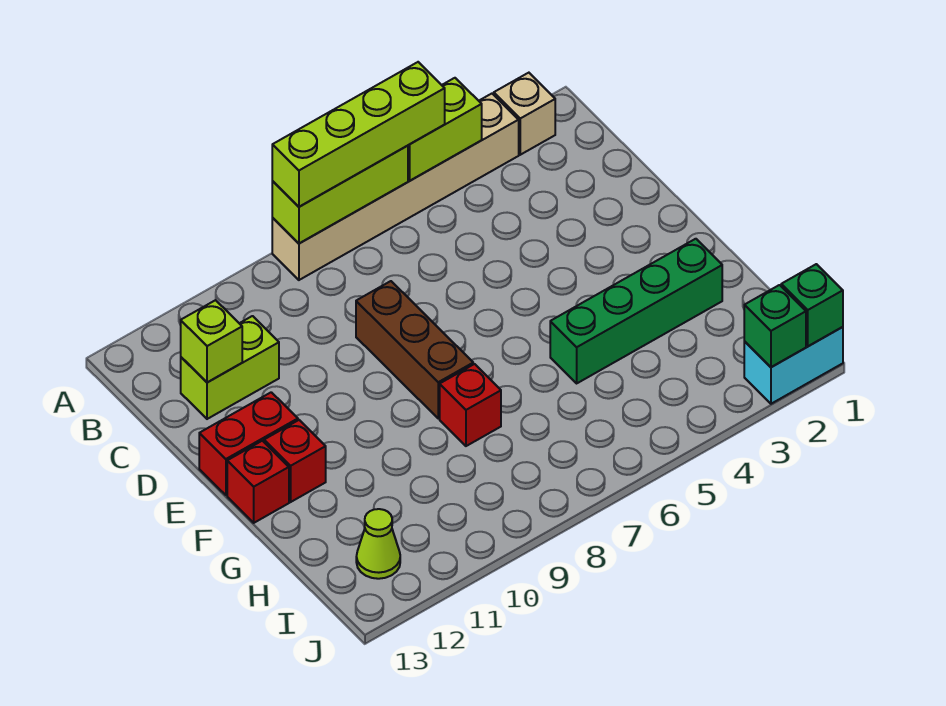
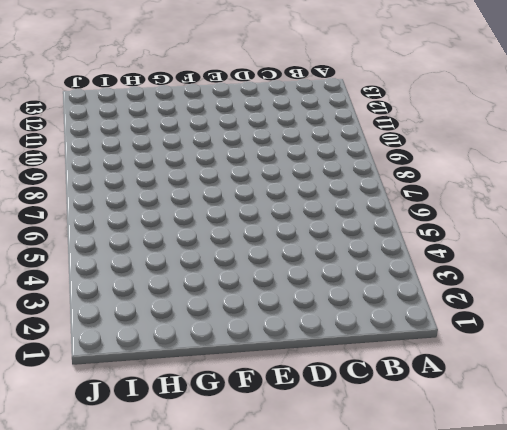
none -> tan 1x1 brick [494,73,555,155]
none -> tan 1x6 brick [272,94,519,280]
none -> lime 1x2 brick [181,316,279,419]

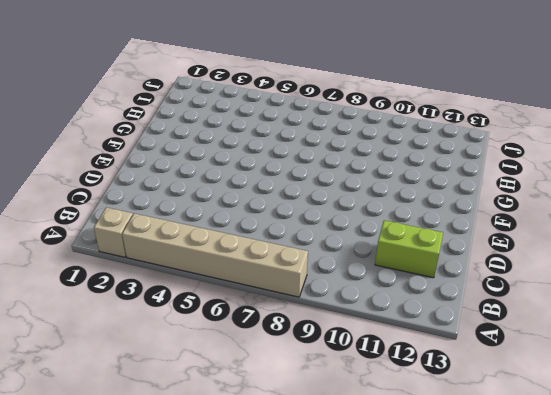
none -> brown 1x3 brick [356,281,473,418]
none -> red 1x2 brick [199,392,298,495]
none -> red 1x1 brick [264,420,326,502]

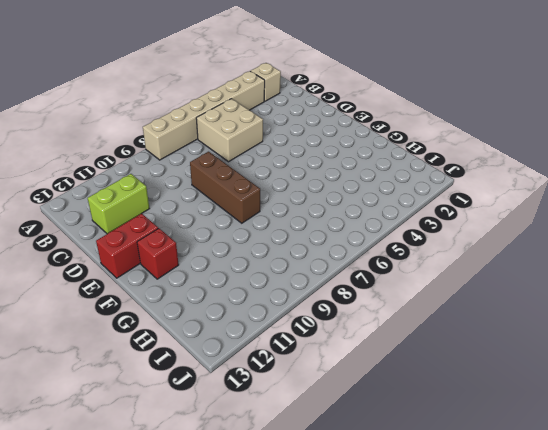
tan 2x2 brick [196,99,263,162] -> none
none -> red 1x1 brick [227,441,289,523]
none -> green 1x4 brick [550,239,722,383]
none -> red 1x1 brick [440,364,501,446]

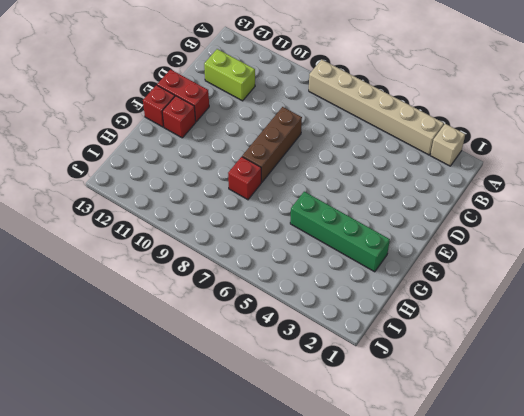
none -> lime 1x1 cone [356,509,400,579]
none -> cyan 1x2 brick [744,327,843,404]
none -> lime 1x2 brick [408,78,482,181]

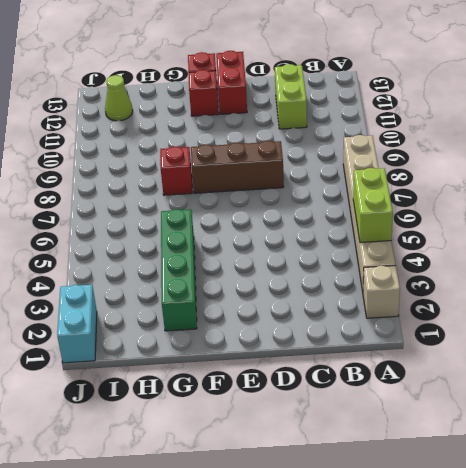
none -> lime 1x3 brick [272,146,408,243]
none -> lime 1x1 brick [181,300,242,382]
none -> green 1x1 brick [781,264,843,346]

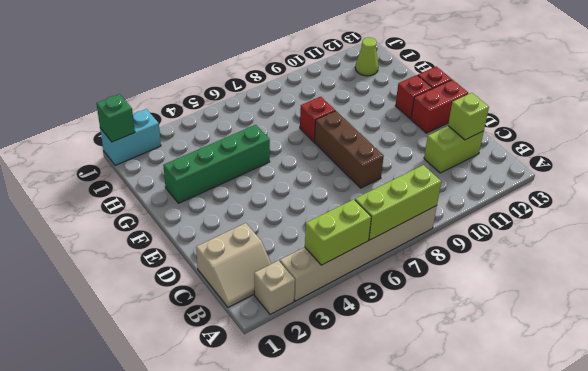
tan 2x2 slope [196,223,271,308] -> none
none -> green 1x1 brick [744,285,806,367]
none -> lime 1x4 brick [272,62,445,207]

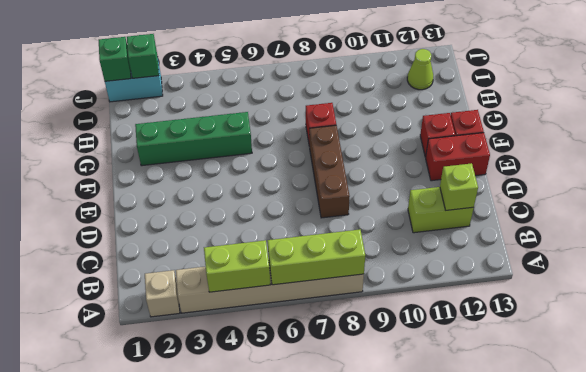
none -> lime 1x4 brick [272,62,445,207]

